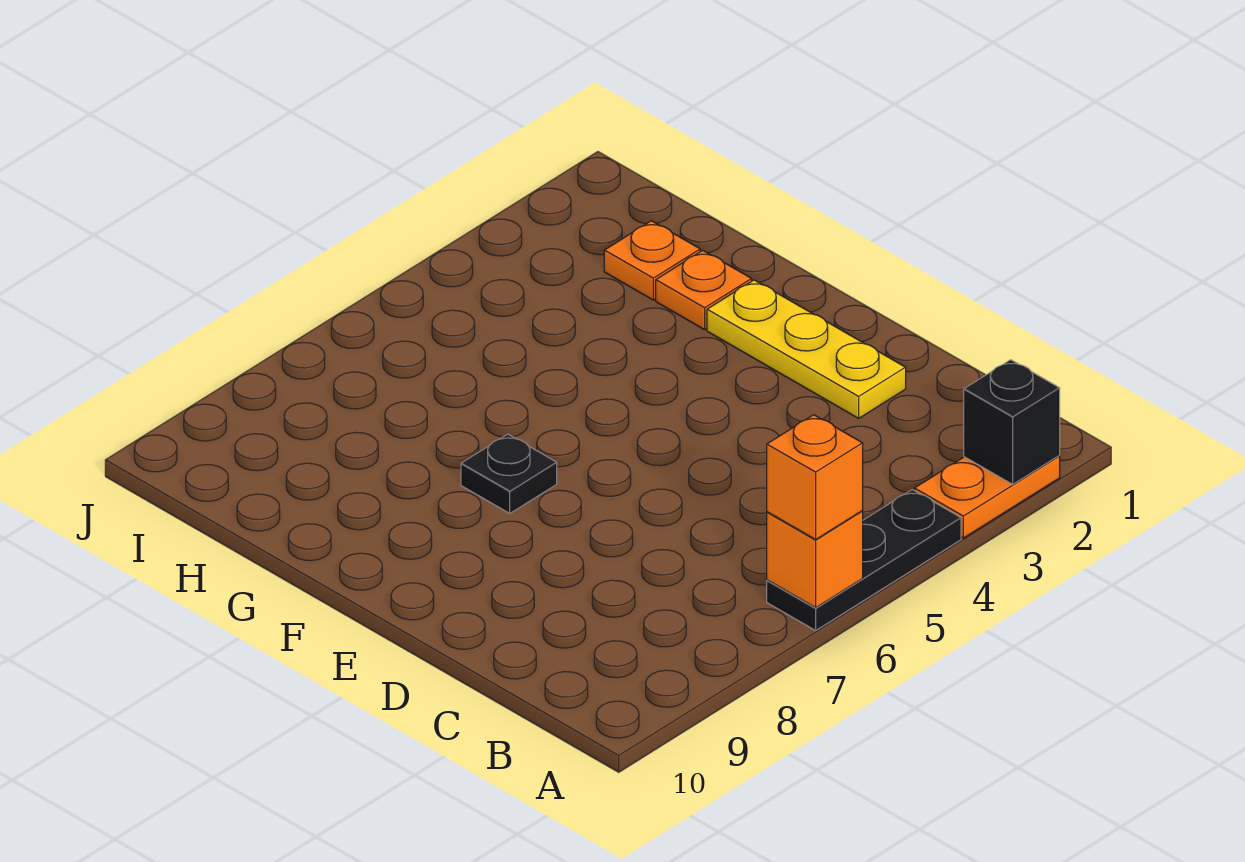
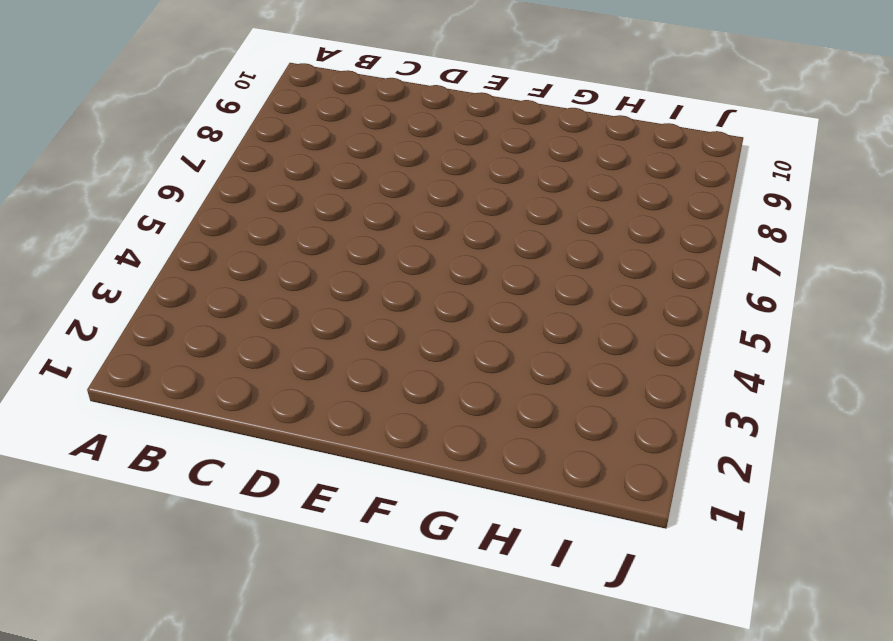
none -> orange 1x2 plate [915,456,1060,538]
none -> black 1x3 plate [767,490,961,630]

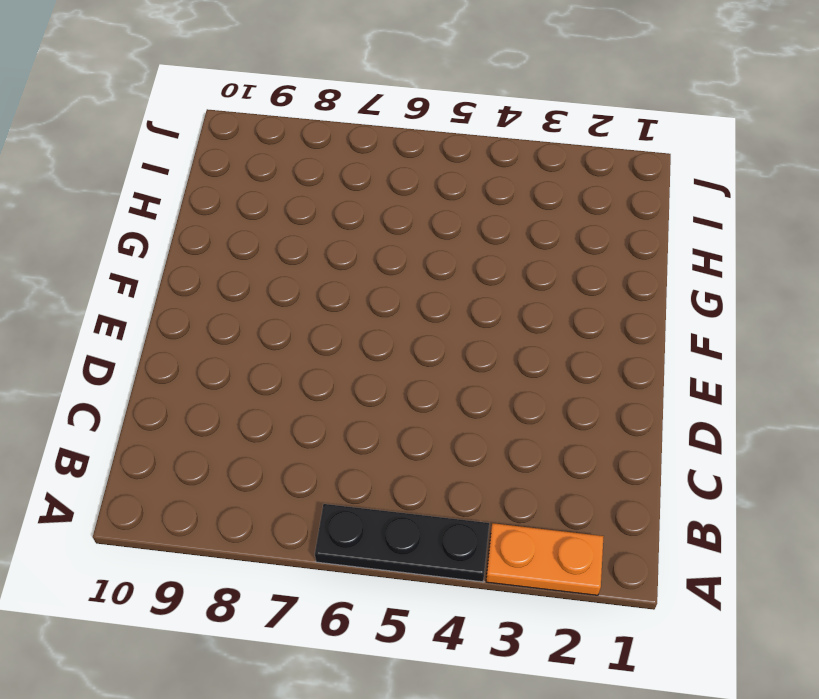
none -> yellow 1x3 plate [707,280,906,418]
none -> black 1x1 plate [461,434,557,513]

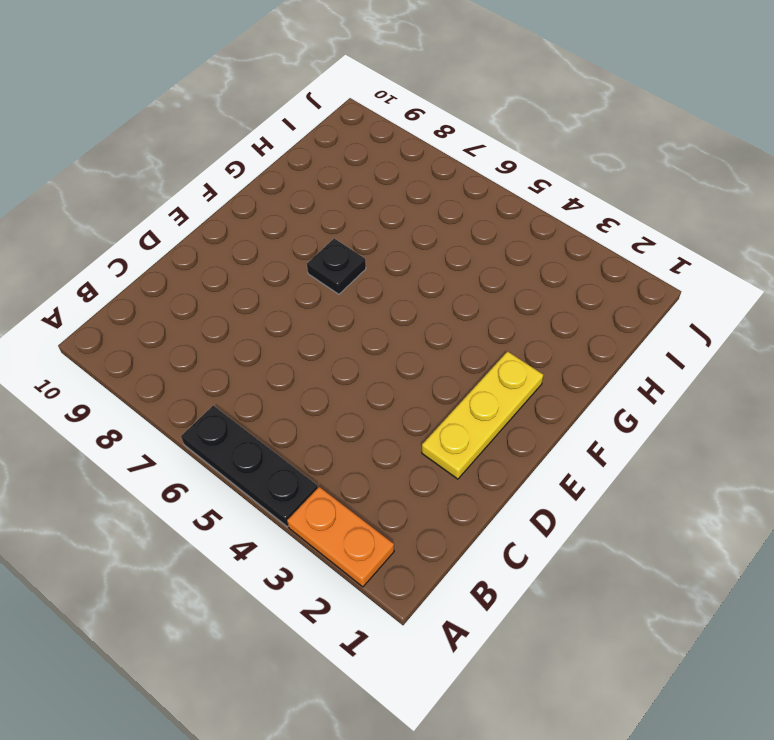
none -> orange 1x1 plate [656,250,752,330]
none -> orange 1x1 plate [604,221,700,300]

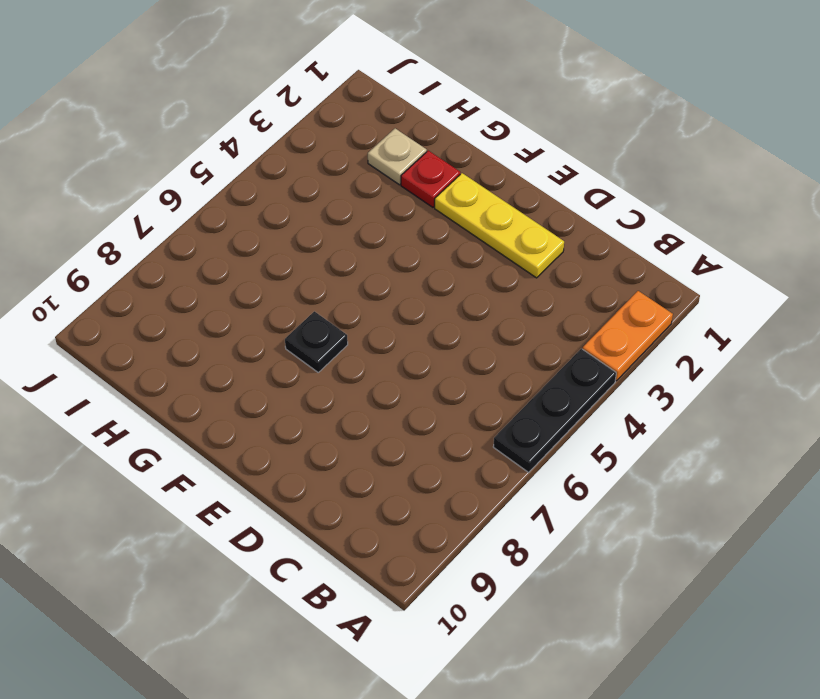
red 1x1 plate [401,151,460,207] -> orange 1x1 plate [656,250,752,330]
tan 1x1 plate [368,128,427,185] -> orange 1x1 plate [604,221,700,300]
none -> black 1x1 brick [964,360,1060,484]
none -> orange 1x1 brick [767,511,863,608]

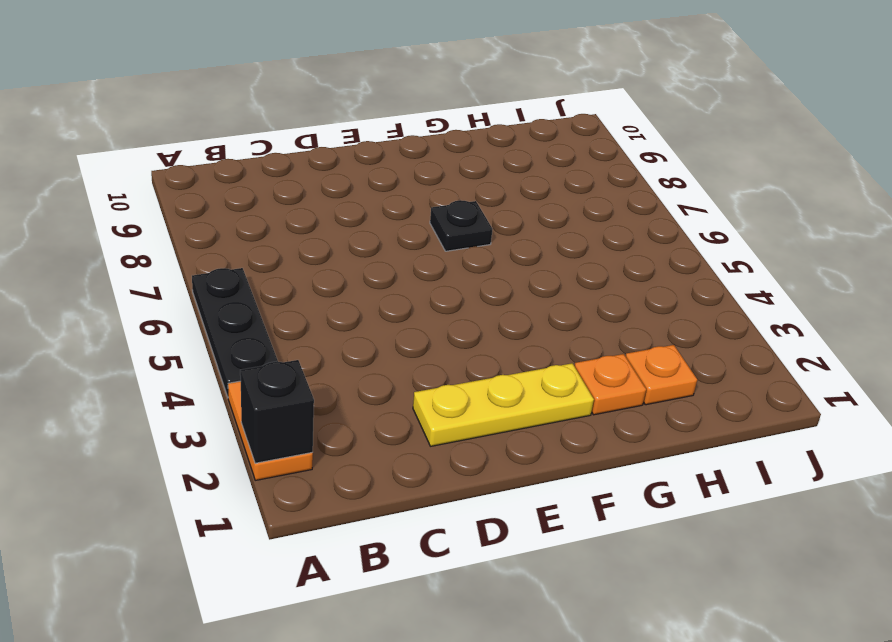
none -> orange 1x1 brick [767,511,863,608]
none -> orange 1x1 brick [767,415,863,539]

